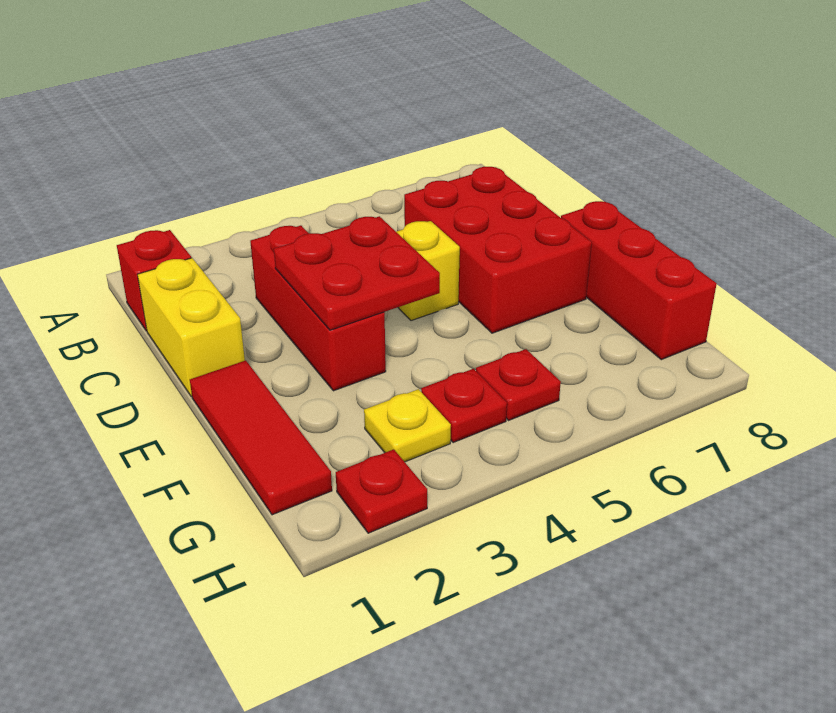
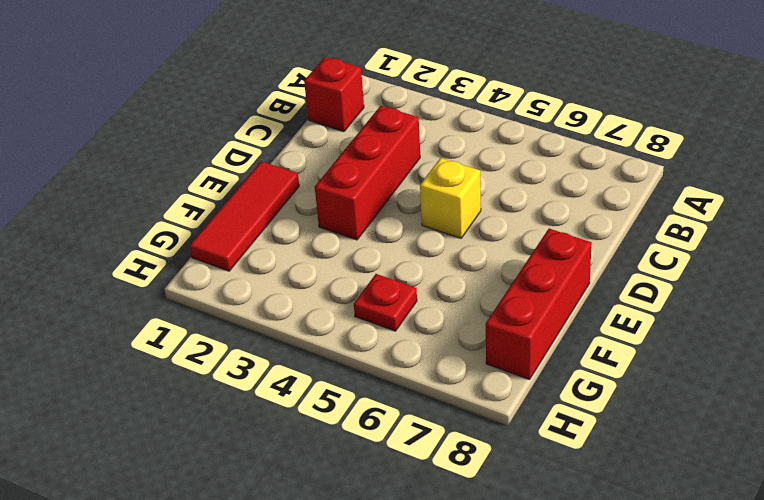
none -> yellow 1x2 brick [137,258,245,397]
none -> red 2x3 brick [404,167,592,333]
none -> yellow 1x1 plate [364,389,451,462]

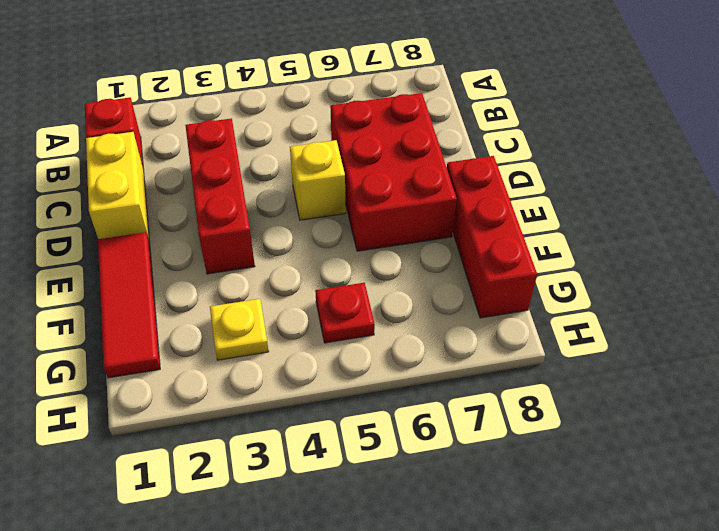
none -> red 1x1 plate [421,369,507,443]
none -> red 1x1 plate [336,449,427,533]
none -> red 2x2 plate [274,216,440,330]

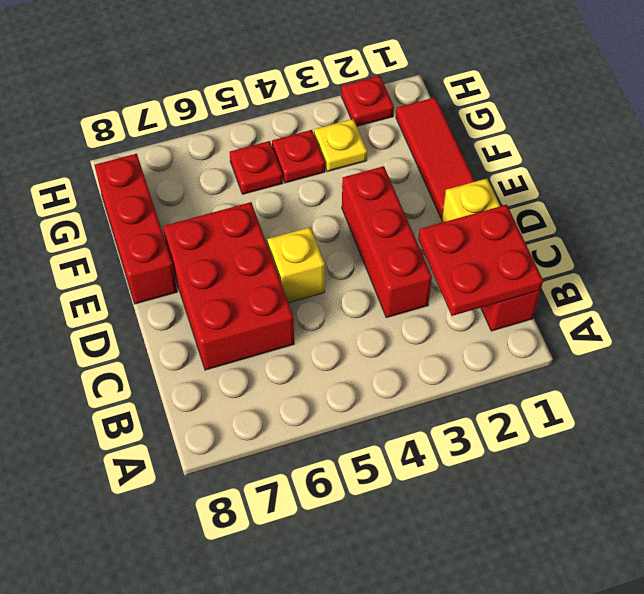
red 2x2 plate [418,205,543,316] -> red 2x2 plate moved to [274,216,440,330]

